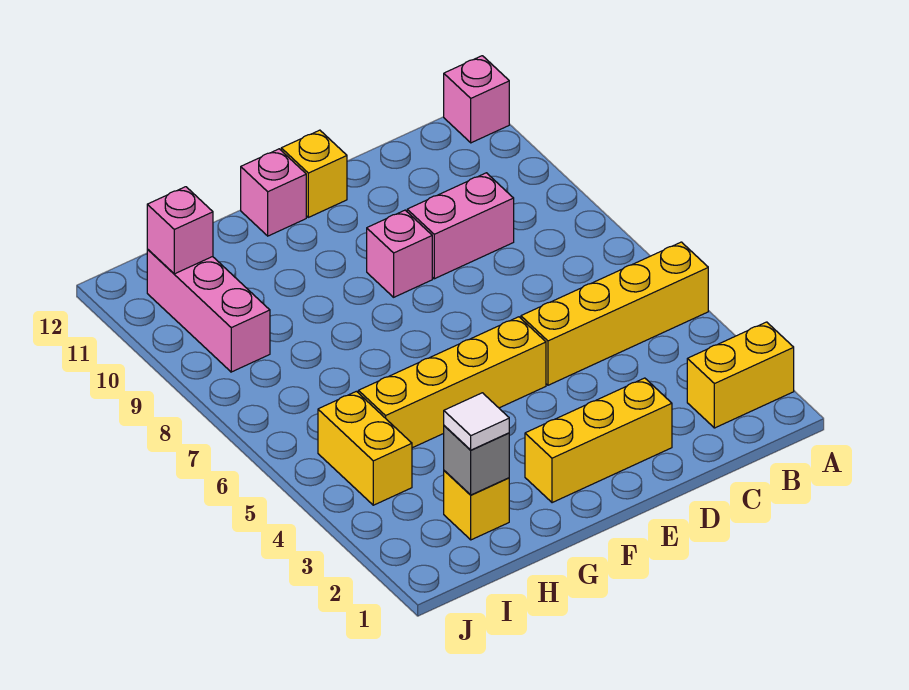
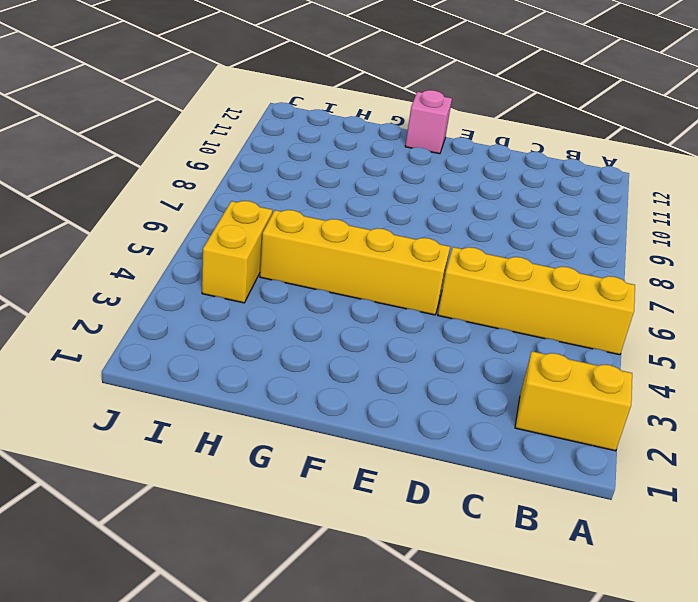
none -> pink 1x1 brick [444,56,509,143]
none -> pink 1x2 brick [407,173,514,279]
none -> yellow 1x3 brick [525,378,672,503]

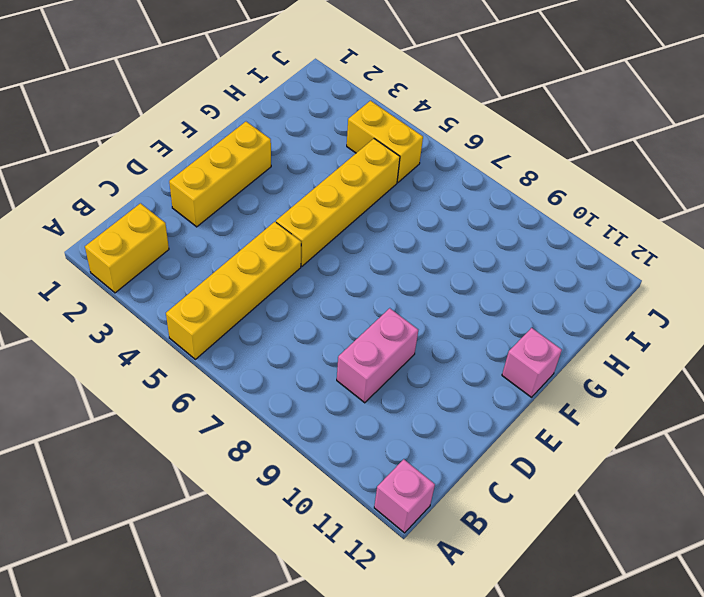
none -> pink 1x1 brick [367,210,432,297]
none -> yellow 1x1 brick [281,130,347,217]
none -> yellow 1x1 brick [444,471,509,540]

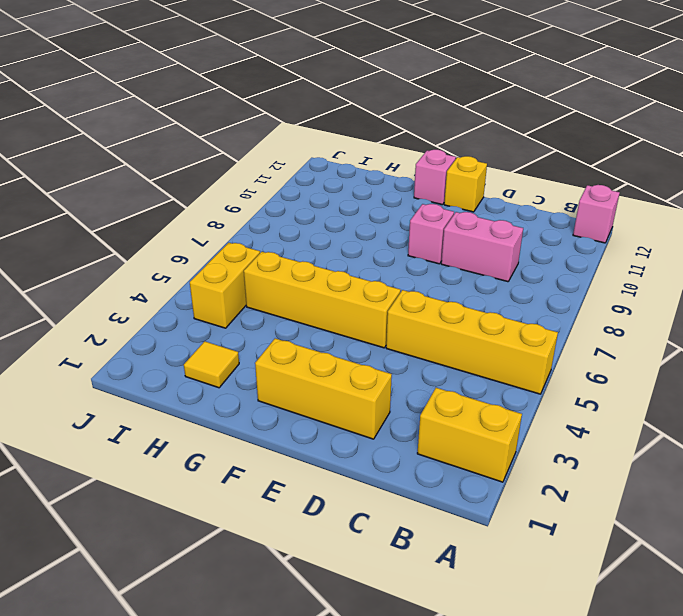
yellow 1x1 tile [184,341,239,388] -> yellow 1x1 brick [444,471,509,540]
none -> pink 1x3 brick [147,249,270,372]
none -> grey 1x1 brick [444,426,509,495]
none -> pink 1x1 brick [147,187,213,274]

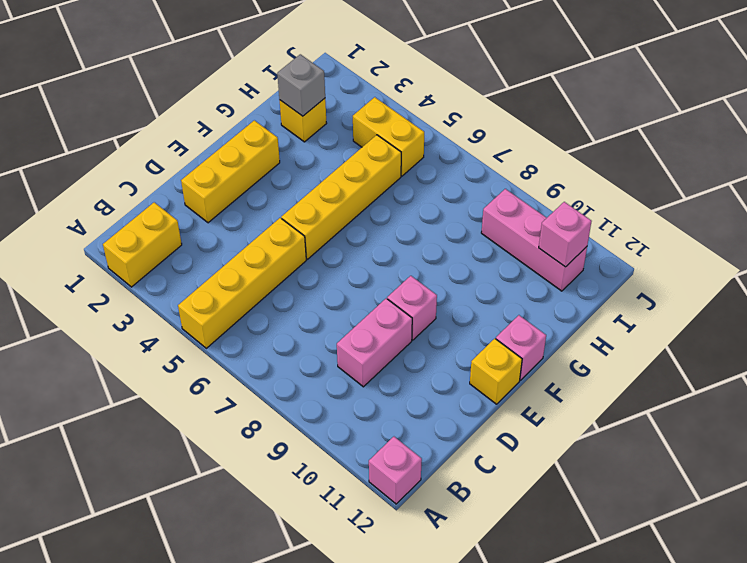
none -> white 1x1 tile [444,393,509,450]

